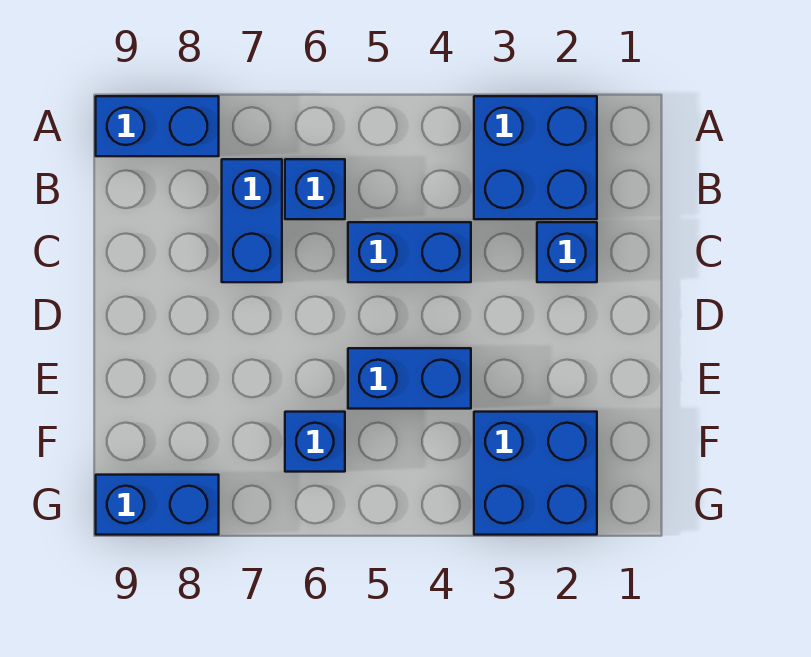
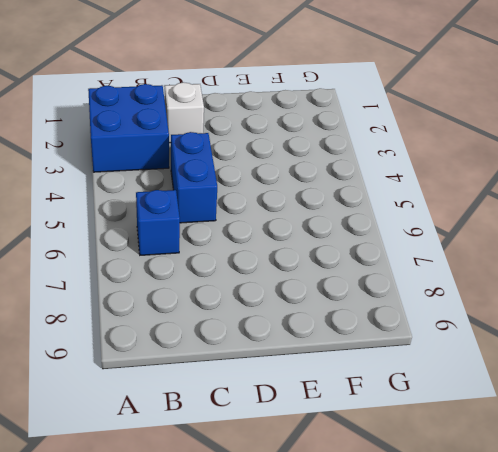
white 1x1 brick [164,82,204,143] -> blue 1x1 brick [537,222,597,282]
none -> blue 1x2 brick [96,96,219,156]
none -> blue 1x2 brick [222,159,282,282]

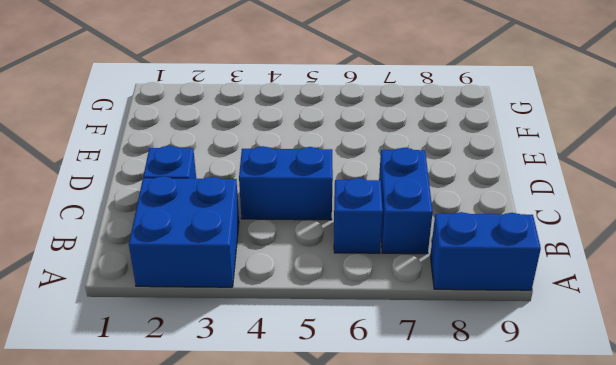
none -> blue 1x2 brick [348,348,471,409]
none -> blue 2x2 brick [474,412,597,535]

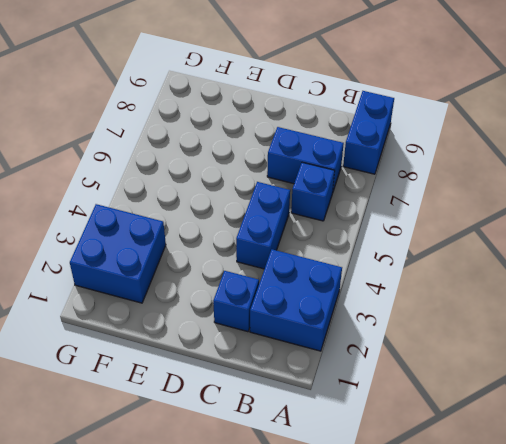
none -> blue 1x2 brick [348,348,471,409]
none -> blue 1x1 brick [285,412,345,472]

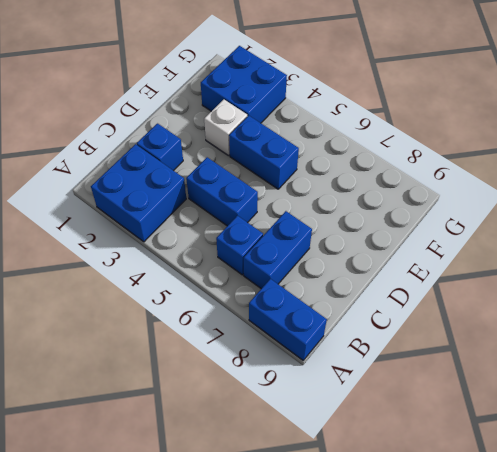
white 1x1 brick [204,100,247,156] -> none
none -> blue 1x1 brick [285,412,345,472]
none -> blue 1x2 brick [96,475,219,535]

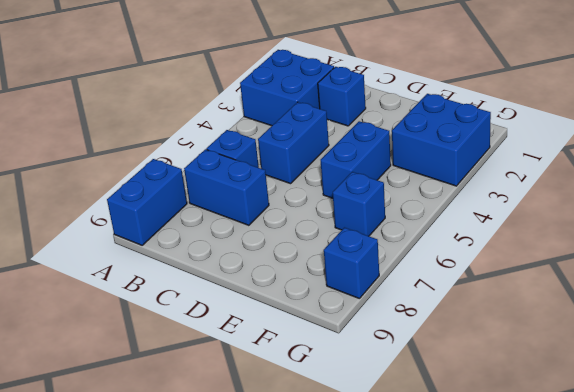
blue 1x1 brick [324,228,379,299] -> blue 1x2 brick [96,475,219,535]

